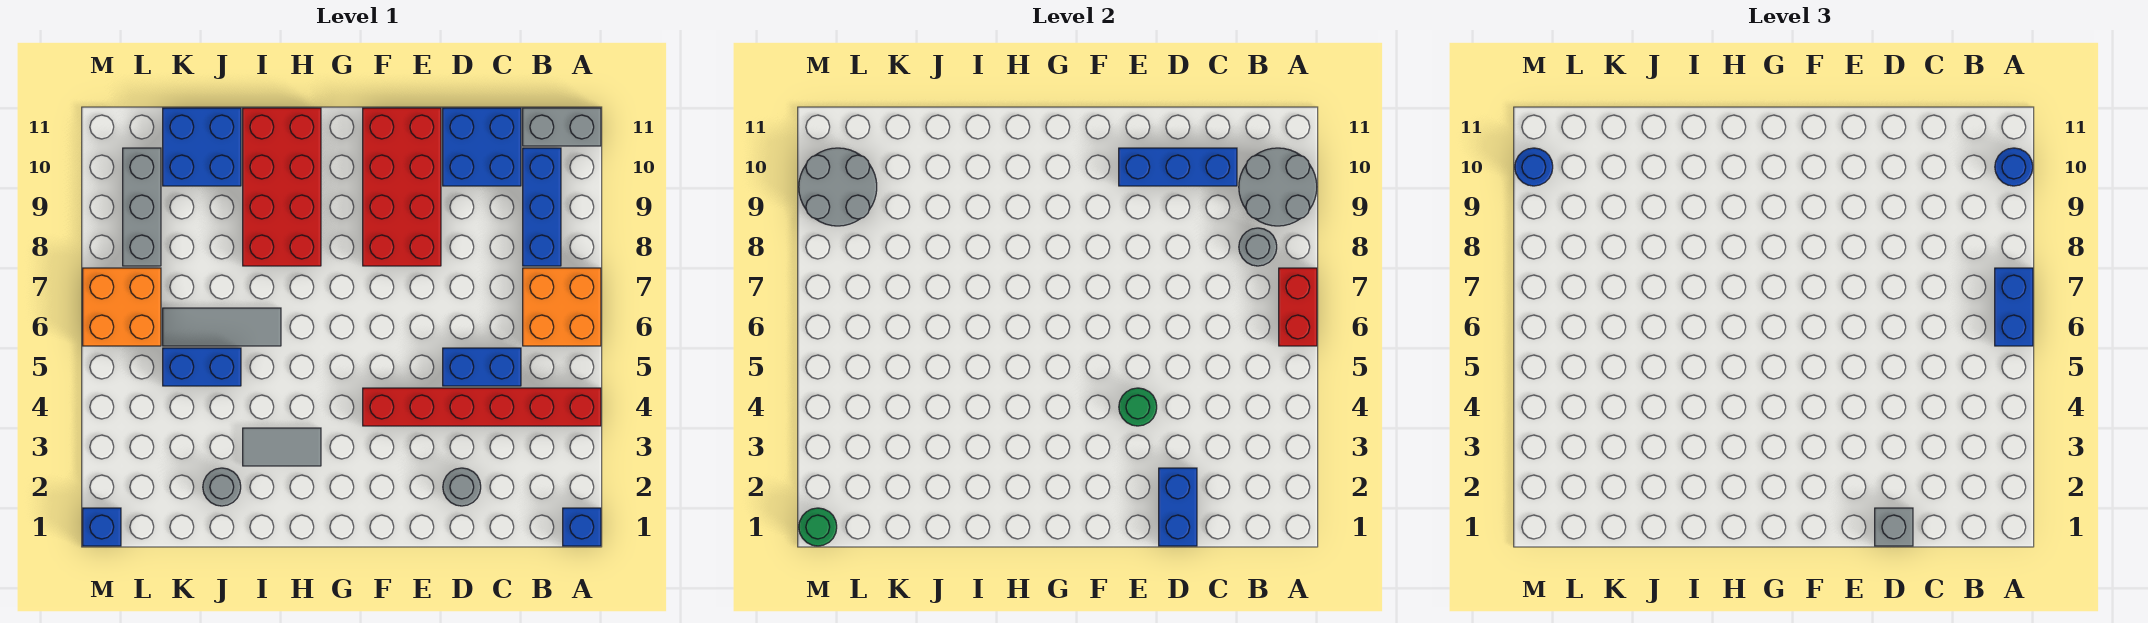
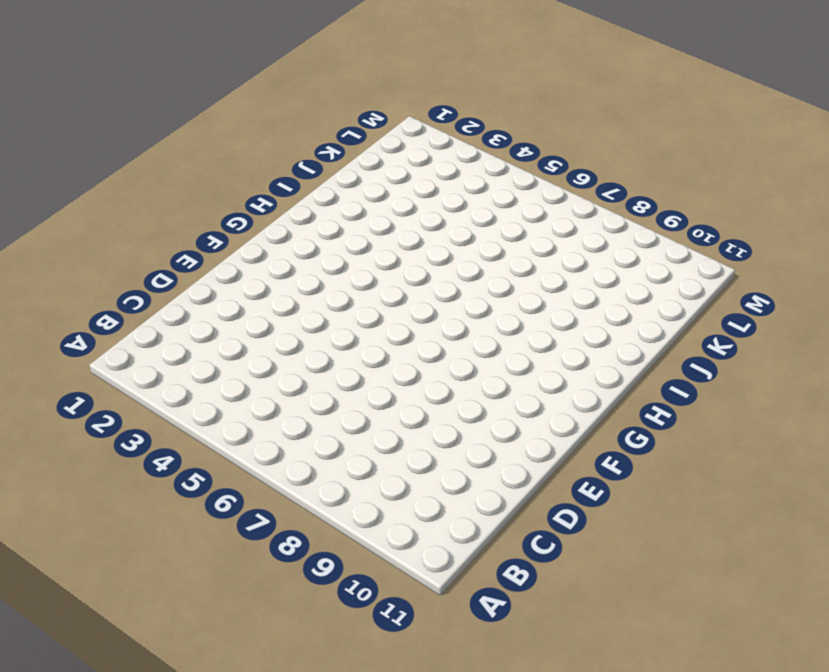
none -> blue 1x1 brick [563,508,601,546]
none -> red 1x6 brick [363,388,601,426]
none -> orange 2x2 brick [523,268,601,346]
none -> grey 1x2 brick [523,108,601,146]

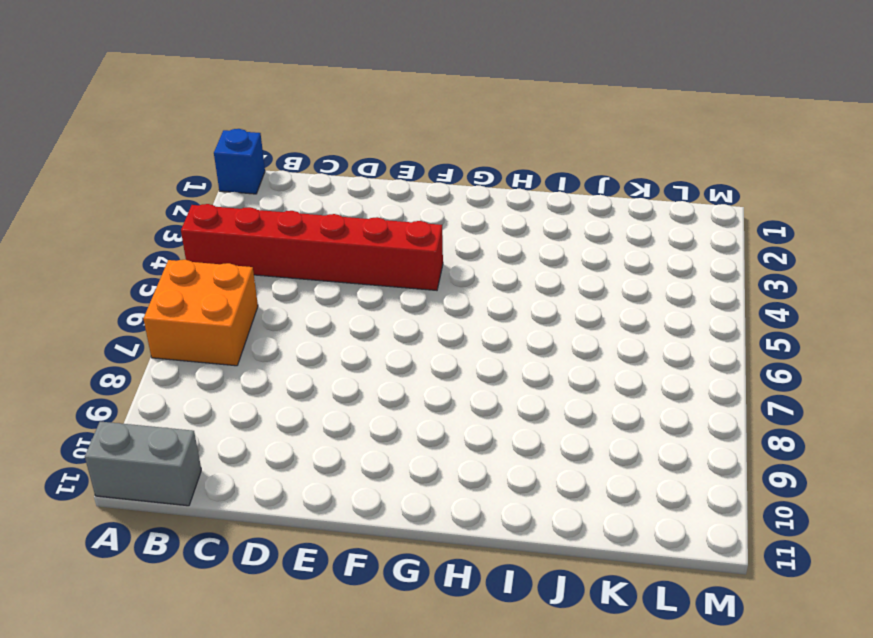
none -> blue 1x3 brick [523,148,561,266]
none -> blue 1x2 brick [443,348,521,386]
none -> blue 2x2 brick [443,108,521,186]
none -> grey 1x1 round brick [443,468,481,506]

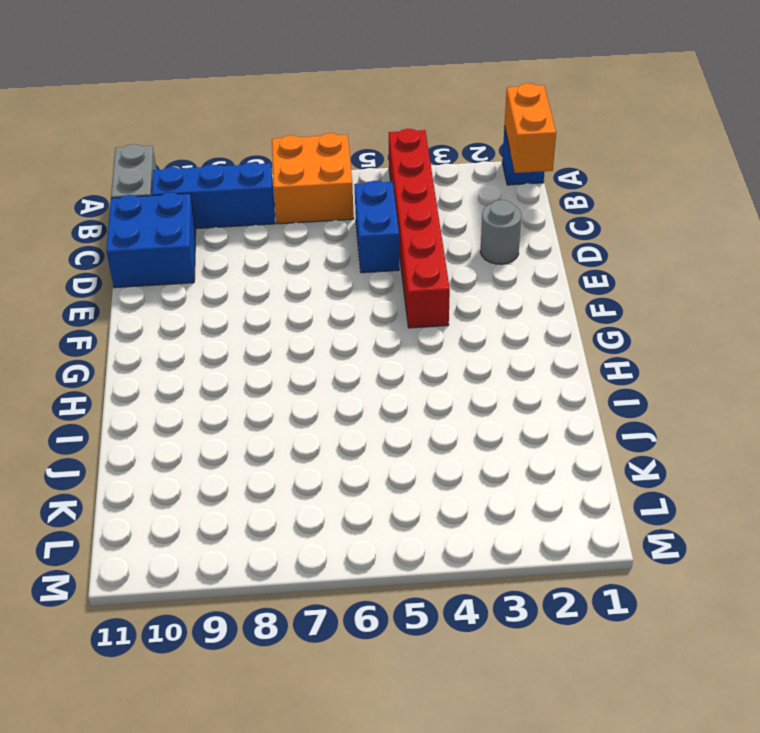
orange 1x2 brick [505,83,556,173] -> none
none -> red 2x4 brick [363,108,441,266]
none -> grey 1x2 tile [243,428,321,466]
none -> red 2x4 brick [243,108,321,266]
none -> grey 1x3 tile [163,308,281,346]

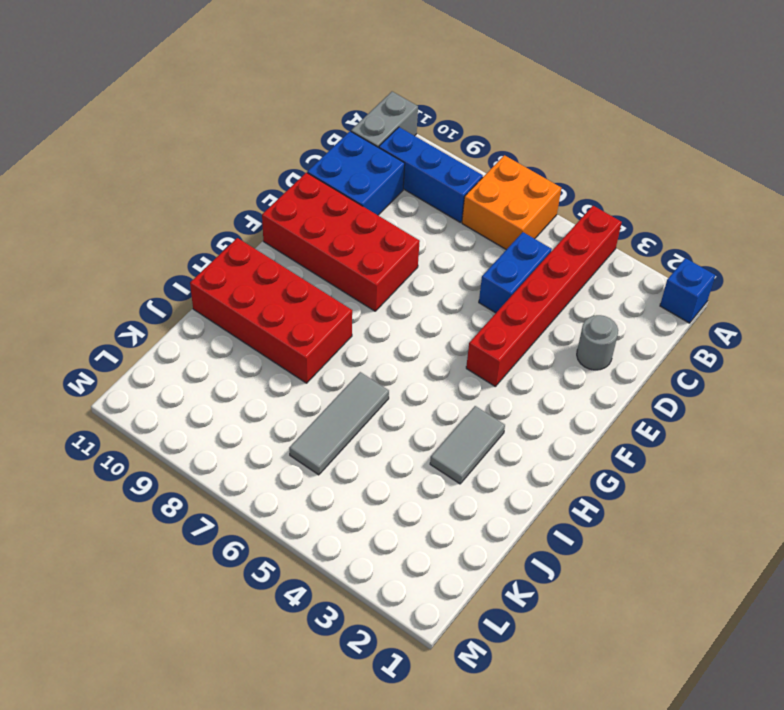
none -> grey 1x1 round brick [203,468,241,506]
none -> blue 1x2 brick [163,348,241,386]
none -> blue 2x2 brick [163,108,241,186]
none -> orange 2x2 brick [83,268,161,346]

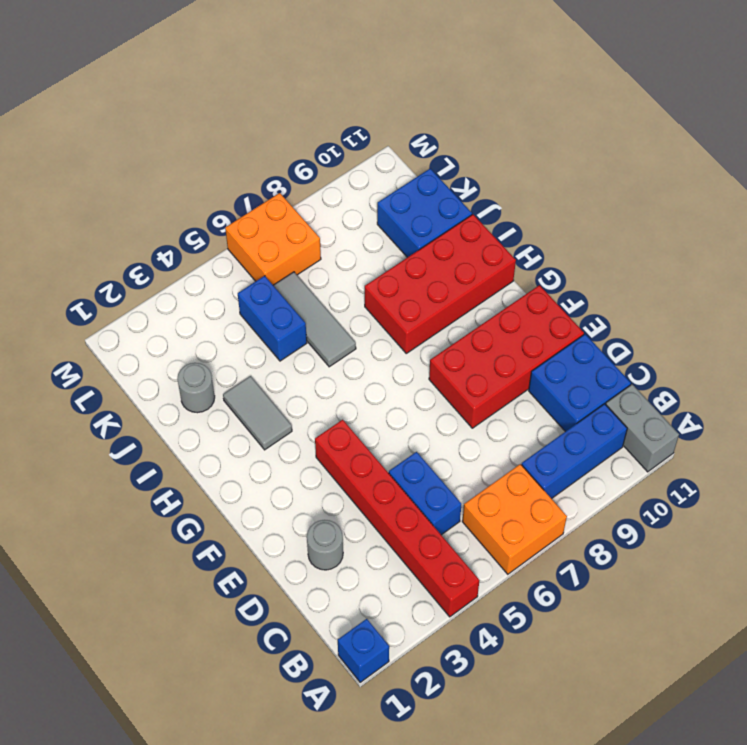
none -> grey 1x3 brick [123,148,161,266]
none -> blue 1x1 brick [83,508,121,546]
none -> red 1x2 brick [1279,268,1317,346]
none -> grey 2x2 round brick [1239,148,1317,226]

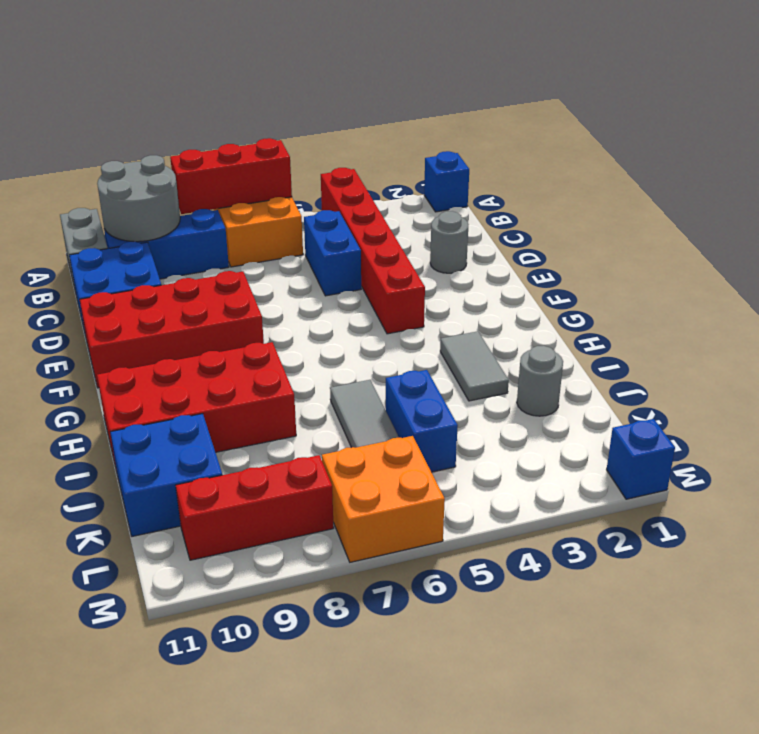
red 1x3 brick [170,138,292,214] -> red 1x2 brick [1279,268,1317,346]
red 1x3 brick [176,455,334,560] -> grey 1x3 brick [123,148,161,266]
none -> grey 1x1 round brick [1239,228,1277,266]
none -> blue 1x3 brick [1119,148,1237,186]
none -> blue 1x2 brick [1159,468,1197,546]
none -> green 1x1 round brick [1119,388,1157,426]

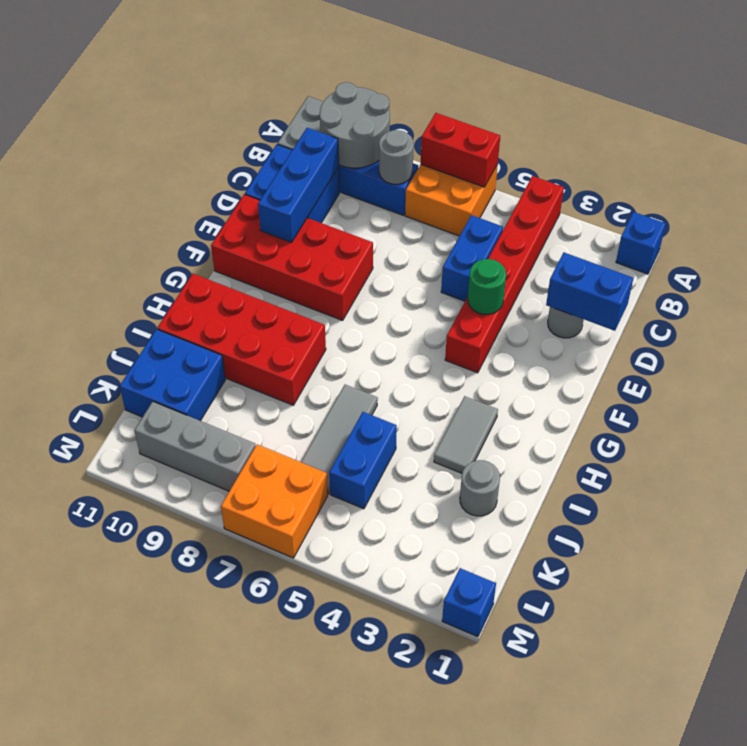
none -> grey 2x2 round brick [799,148,877,226]
none -> green 1x1 round brick [799,508,837,546]
none -> blue 1x2 brick [1995,268,2033,346]
none -> blue 1x1 round brick [1995,148,2033,186]

